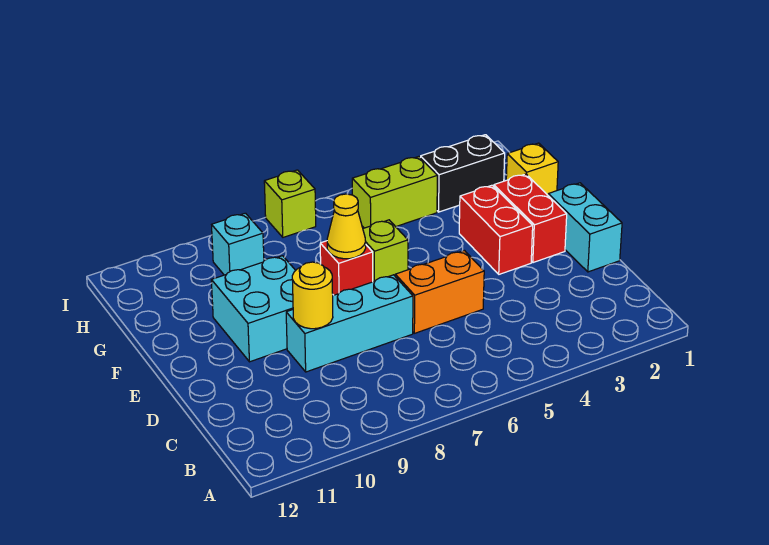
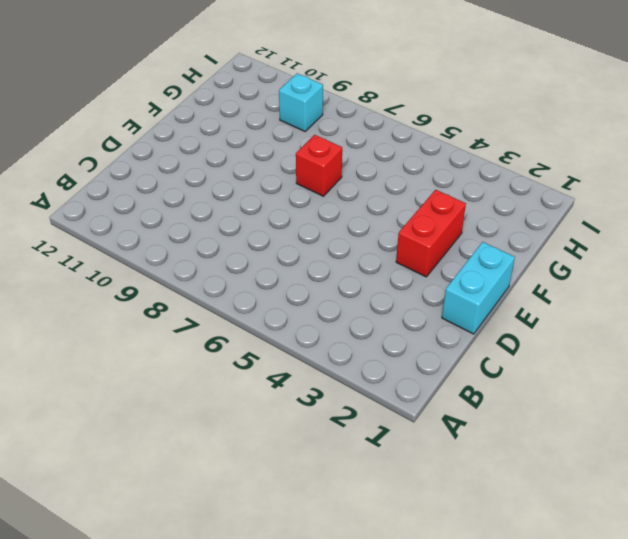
none -> orange 1x2 brick [395,250,484,333]
none -> cyan 1x3 brick [286,275,413,372]
none -> red 1x2 brick [494,174,567,263]

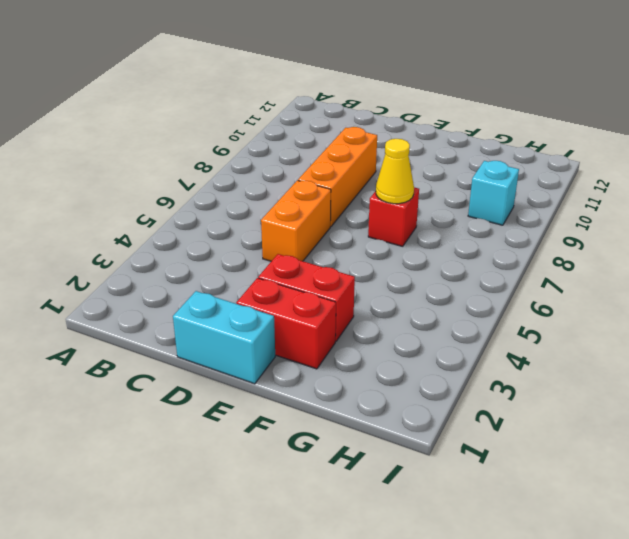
orange 1x3 brick [298,127,377,227] -> cyan 1x3 brick [286,275,413,372]
none -> cyan 2x2 brick [211,256,296,362]
none -> lime 1x1 brick [363,220,408,282]
none -> yellow 1x1 brick [506,143,558,195]

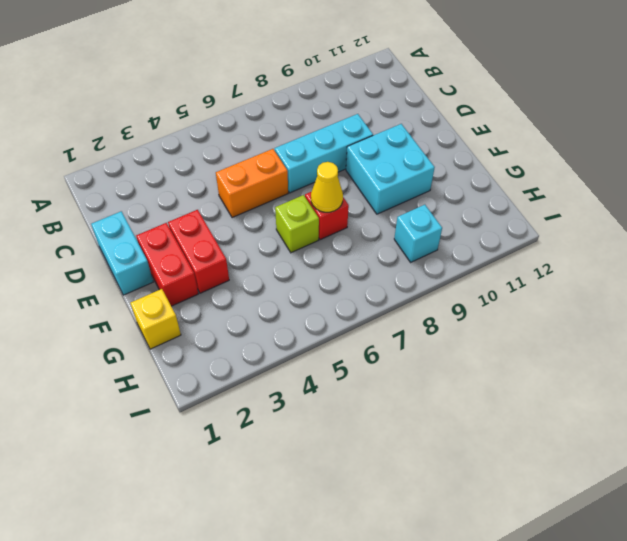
none -> black 1x2 brick [420,135,505,212]
none -> lime 1x2 brick [352,157,437,228]
none -> lime 1x1 brick [264,170,316,237]

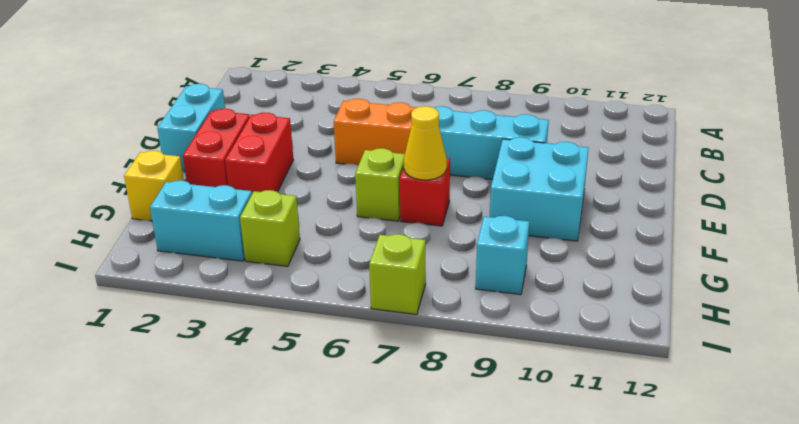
cyan 1x2 brick [150,180,252,261] -> black 1x2 brick [420,135,505,212]
lime 1x1 brick [240,190,300,266] -> lime 1x2 brick [352,157,437,228]
none -> yellow 1x1 round brick [292,262,333,329]

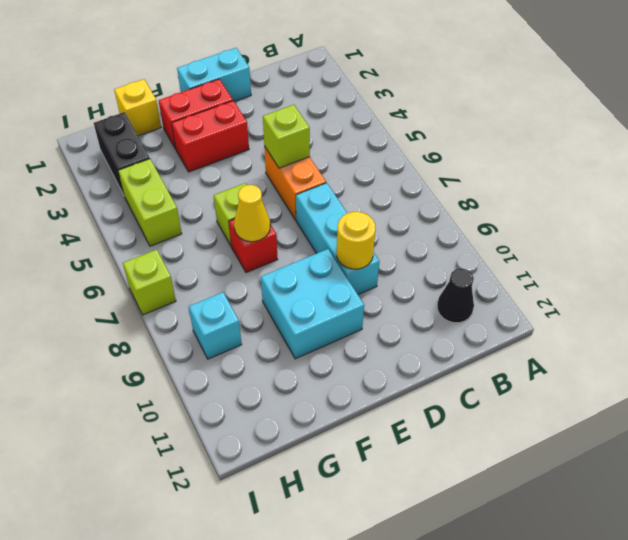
black 1x1 cone [437,268,474,323] -> none
lime 1x1 brick [263,105,310,168] -> none

